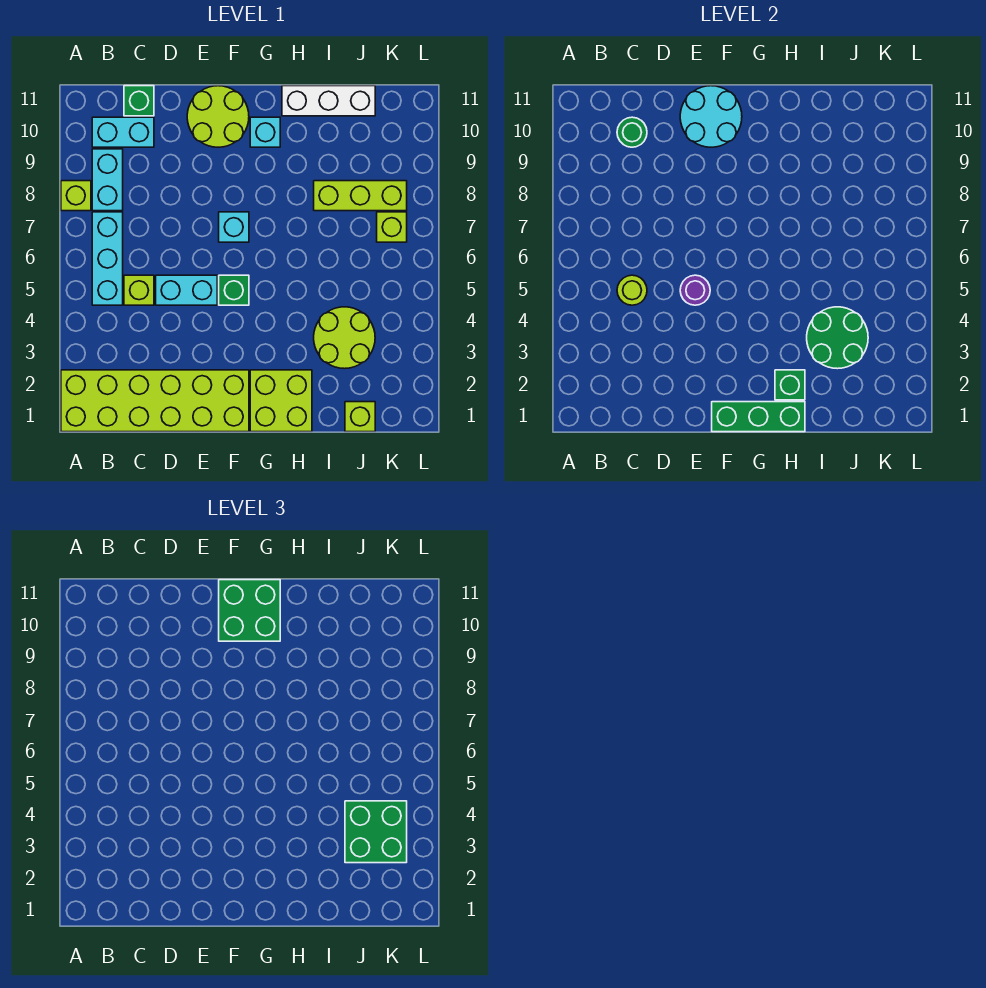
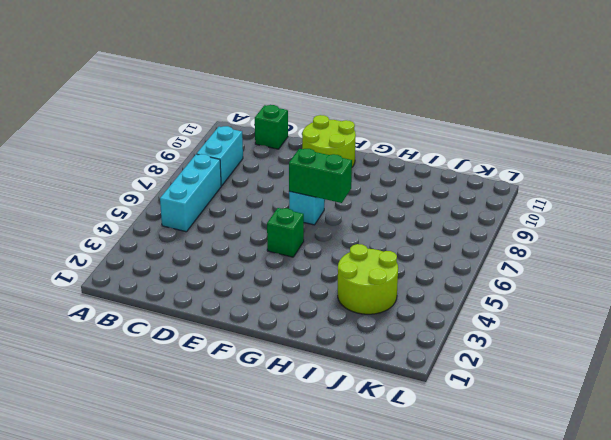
green 1x2 brick [289,149,352,203] -> none
none -> lime 2x6 brick [61,370,249,432]
none -> lime 1x1 brick [61,181,91,211]
none -> cyan 1x2 brick [92,117,154,147]

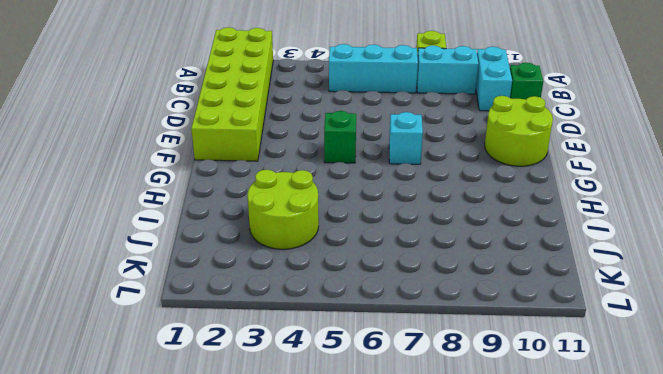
none -> lime 1x1 brick [124,275,154,305]
none -> cyan 1x2 brick [156,275,217,305]
none -> lime 2x2 brick [250,370,312,432]

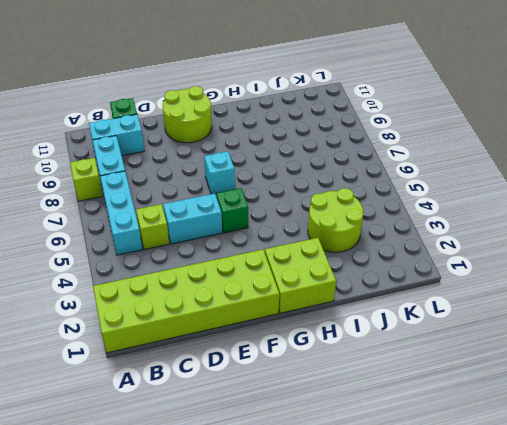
none -> cyan 1x1 brick [250,117,280,147]
none -> white 1x3 brick [282,86,375,116]
none -> lime 1x3 brick [314,181,407,211]

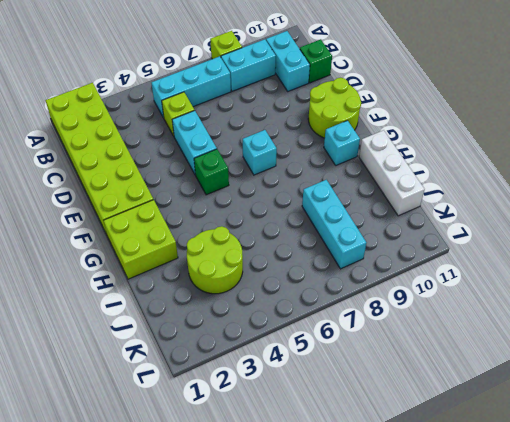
cyan 1x3 brick [302,180,366,269] -> lime 1x3 brick [314,181,407,211]
none -> lime 1x1 brick [345,402,375,432]
none -> lime 1x1 brick [377,212,407,242]
none -> lime 1x1 round brick [617,275,647,305]

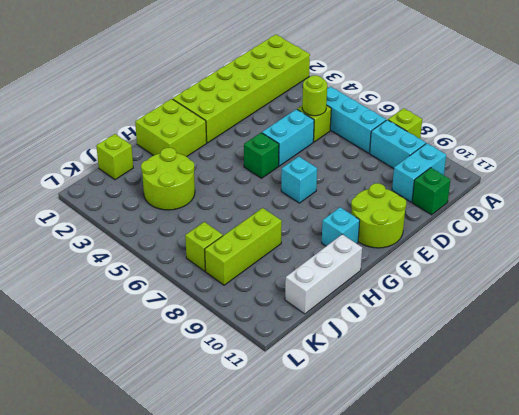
none -> green 1x1 round brick [617,117,647,147]
none -> purple 1x1 round brick [680,275,710,305]
none -> cyan 2x2 round brick [680,86,742,147]

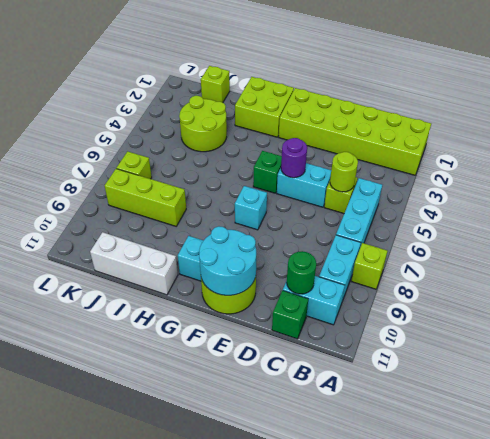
none -> green 1x3 brick [712,402,805,432]
none -> green 1x1 brick [775,370,805,400]
none -> green 2x2 round brick [807,307,868,369]

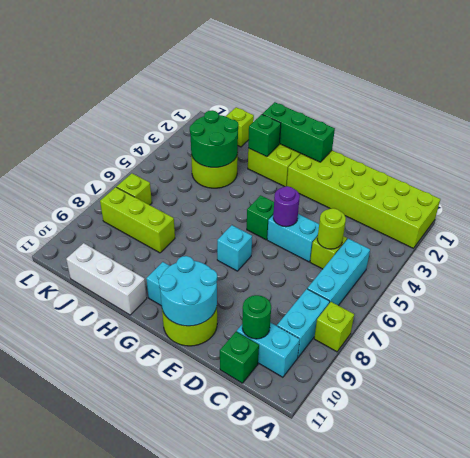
none -> green 2x2 brick [219,580,280,641]
none -> green 2x2 brick [345,801,407,863]

